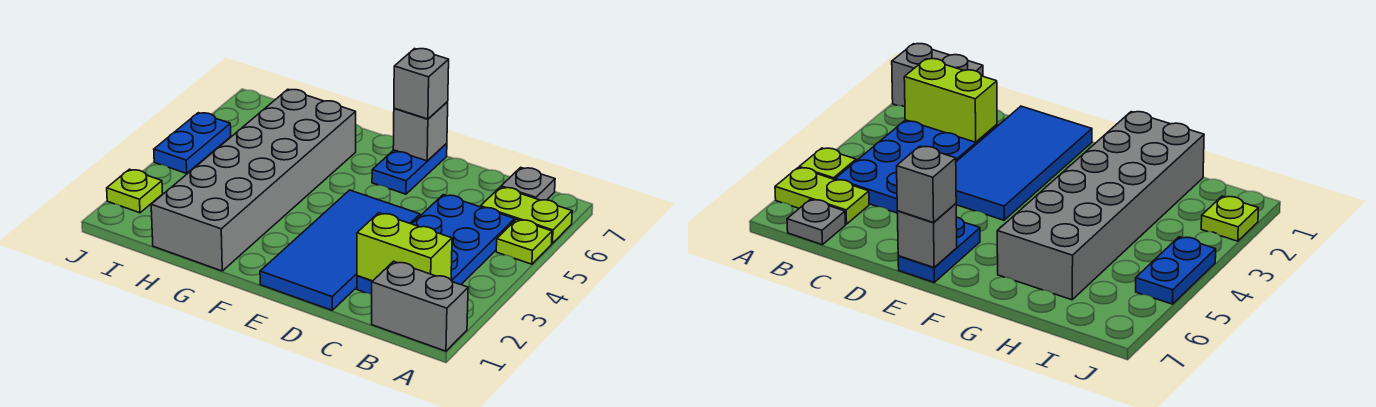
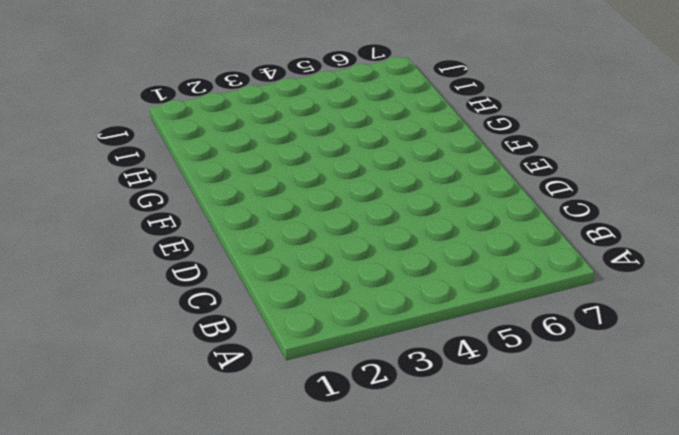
none -> grey 1x2 brick [372,261,468,351]
none -> lime 1x1 plate [496,219,552,264]
none -> lime 1x2 plate [481,187,572,243]

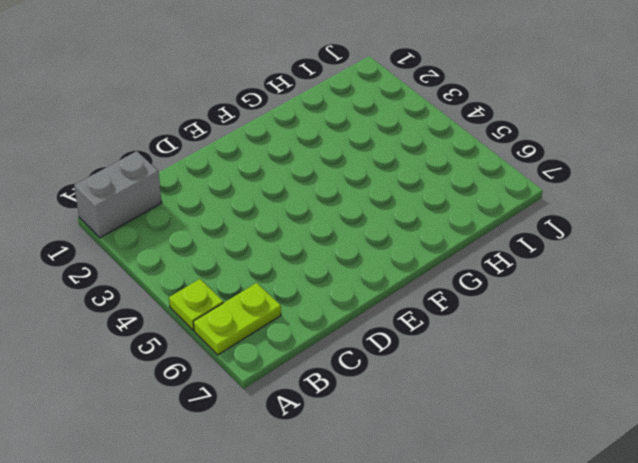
none -> blue 2x4 plate [357,195,515,294]
none -> grey 1x1 plate [501,167,555,200]
none -> blue 2x4 tile [260,190,420,310]

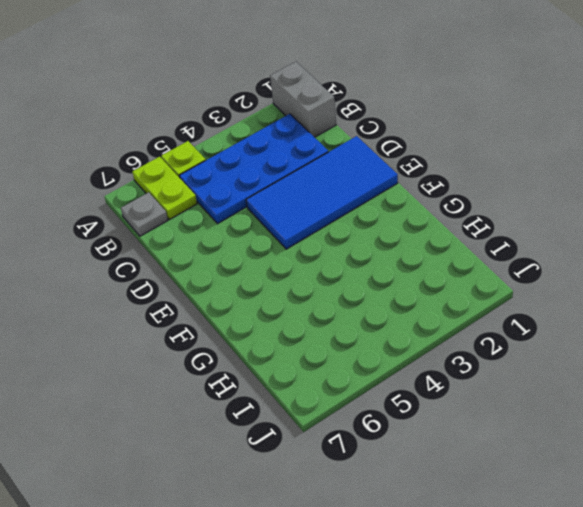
none -> blue 1x2 plate [372,143,447,194]
none -> grey 2x6 brick [151,89,356,271]
none -> lime 1x1 plate [107,169,163,213]

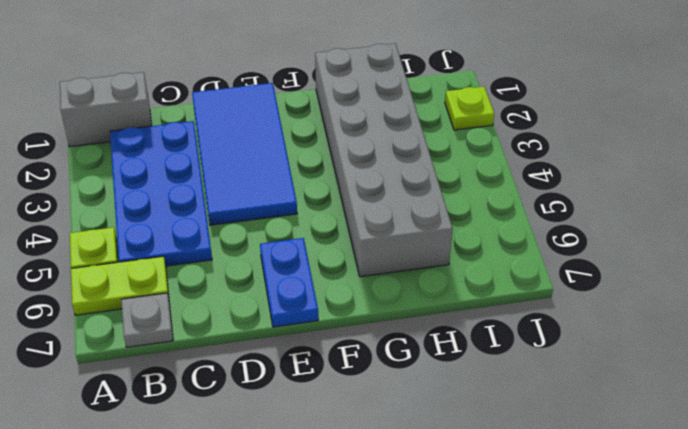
none -> blue 1x2 plate [154,113,231,173]
none -> lime 1x2 brick [357,213,452,281]
none -> grey 1x1 brick [393,102,448,161]

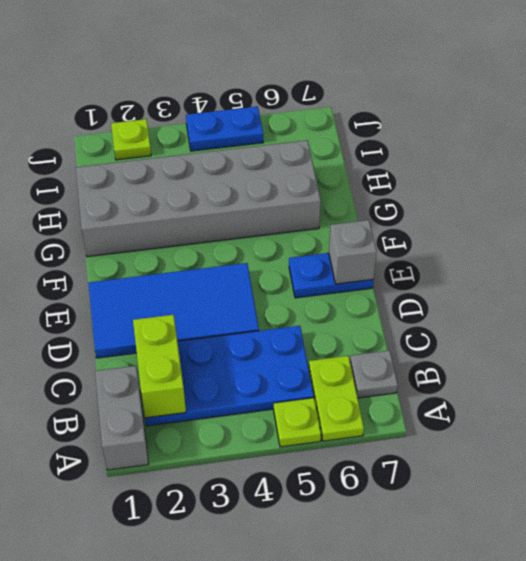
none -> grey 1x1 brick [394,49,449,119]

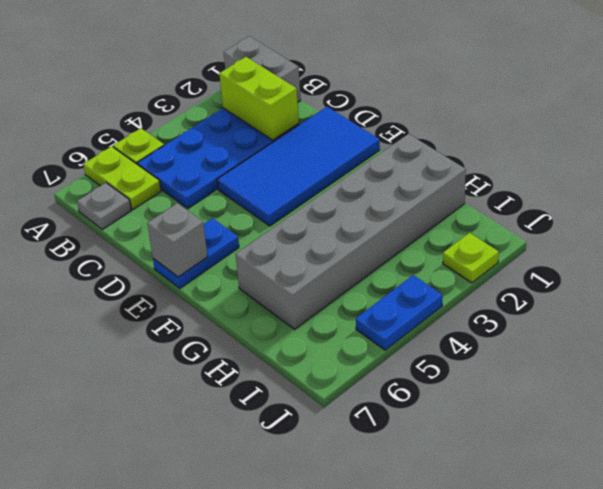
none -> grey 1x1 brick [394,49,449,119]

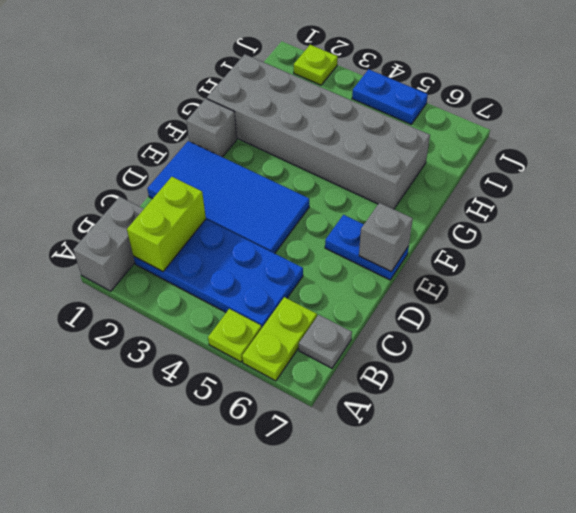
grey 1x1 brick [186,99,237,157] -> grey 1x1 brick moved to [394,49,449,119]

